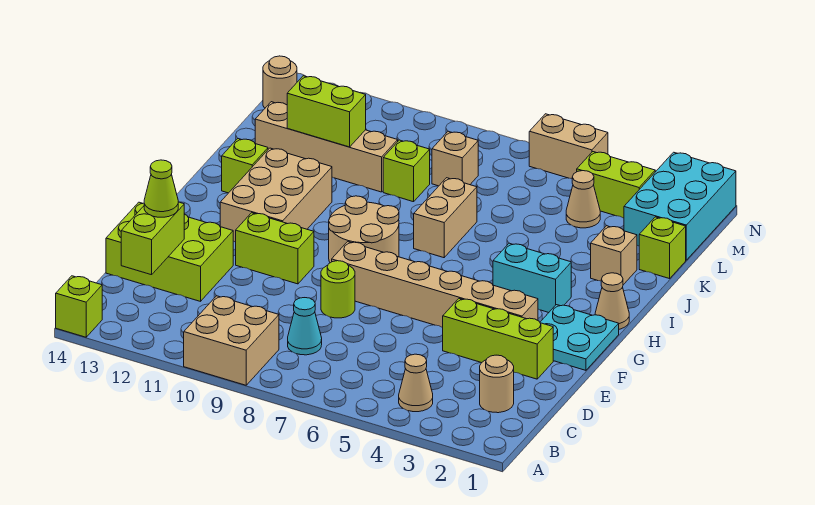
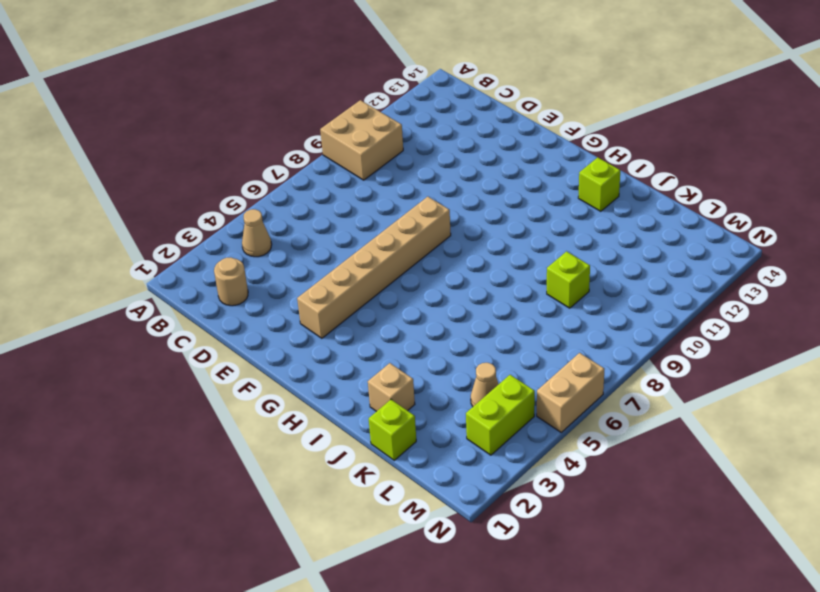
none -> lime 1x1 brick [56,276,102,337]
none -> cyan 1x1 cone [288,298,322,355]
none -> lime 2x3 brick [106,202,233,301]
none -> lime 1x3 brick [442,299,553,379]

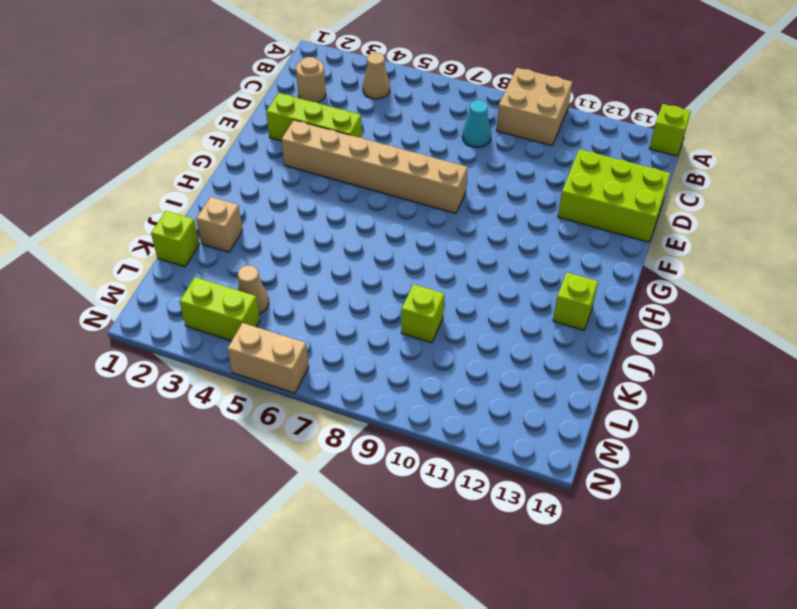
none -> lime 1x1 round brick [321,261,355,318]
none -> cyan 2x2 plate [540,305,619,370]
none -> lime 1x2 brick [236,213,314,284]
none -> tan 2x2 round brick [329,196,399,263]

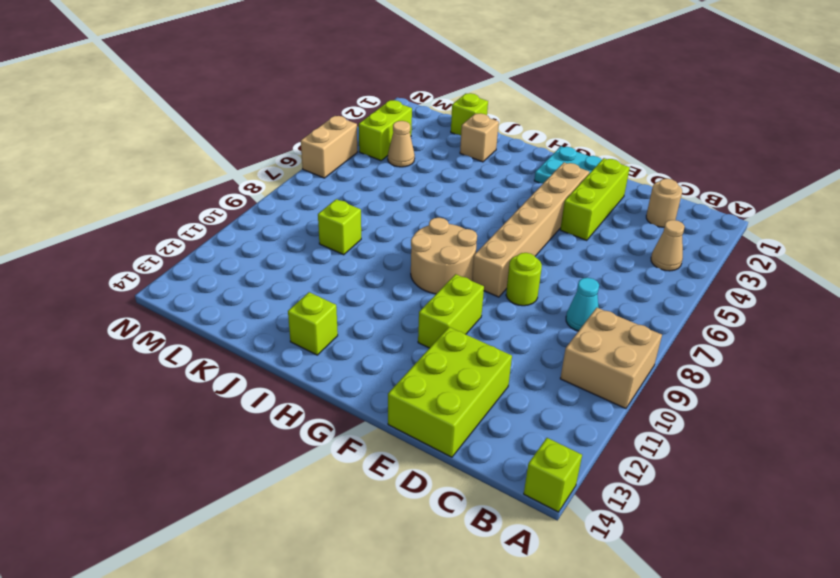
none -> tan 2x3 brick [220,148,332,242]
none -> tan 1x1 cone [595,273,629,329]
none -> cyan 1x2 brick [493,243,571,313]
none -> tan 1x2 brick [414,178,477,258]

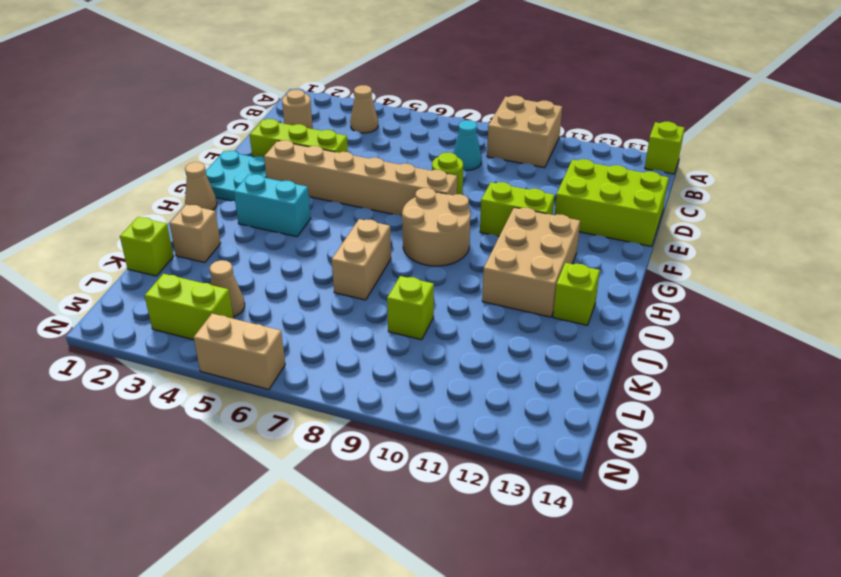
none -> tan 1x4 brick [255,102,398,192]
none -> cyan 2x3 brick [624,152,736,260]
none -> tan 1x1 brick [432,131,478,186]
none -> tan 1x1 round brick [263,56,297,108]

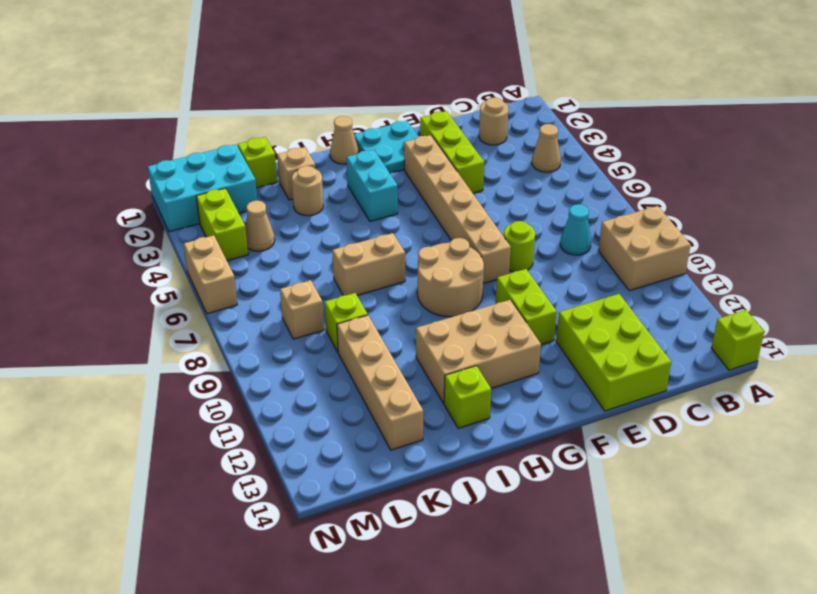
tan 1x1 round brick [292,166,323,216] -> tan 1x1 round brick moved to [263,56,297,108]
none -> lime 1x2 brick [121,202,184,275]
none -> lime 1x2 brick [287,76,366,147]
none -> lime 1x1 cone [144,160,178,217]

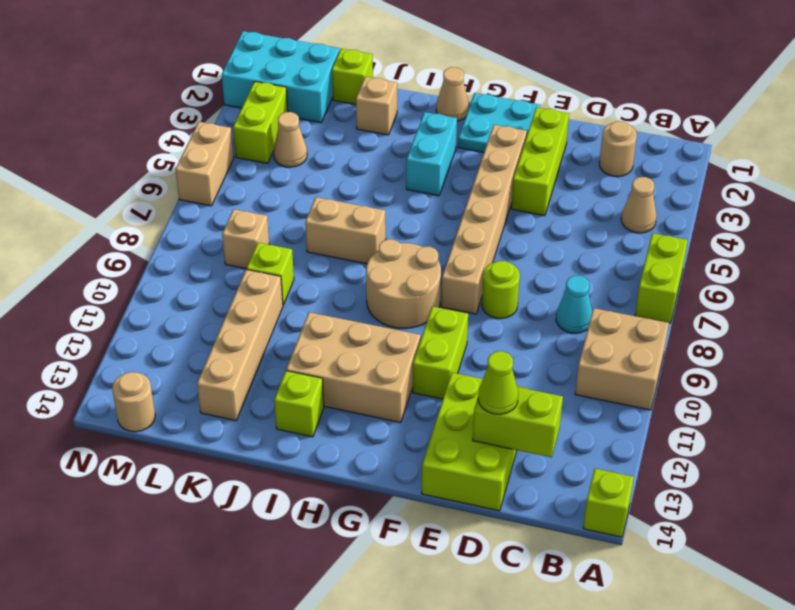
lime 1x2 brick [635,233,688,323] -> lime 1x2 brick moved to [287,76,366,147]

